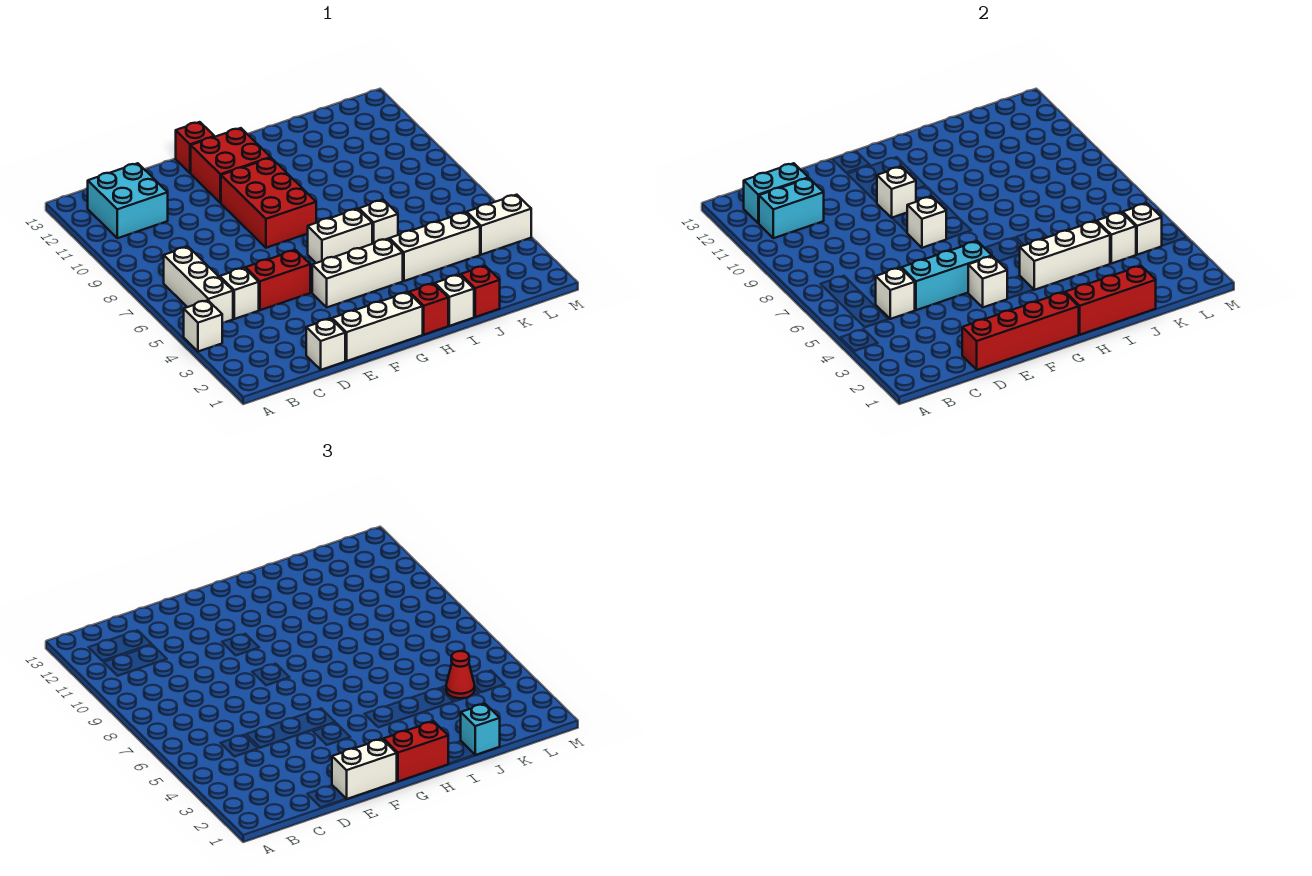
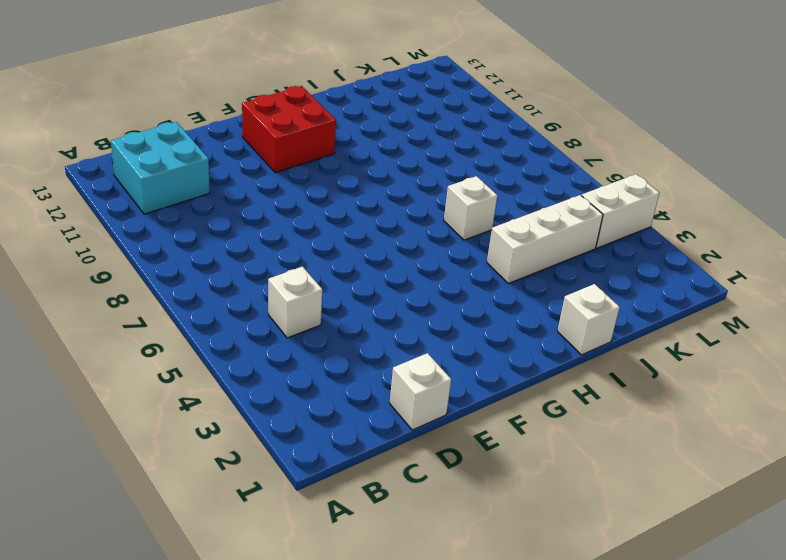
none -> white 1x1 brick [184,300,222,352]
none -> white 1x3 brick [164,247,233,323]
none -> red 1x2 brick [246,250,310,310]
none -> white 1x3 brick [332,292,423,361]

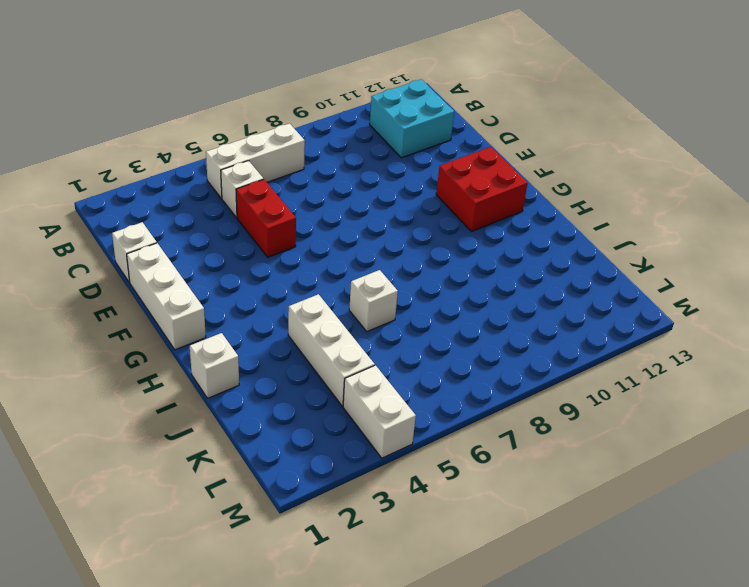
none -> white 1x1 brick [184,300,222,352]
none -> white 1x3 brick [312,239,403,307]
none -> red 2x3 brick [221,158,316,248]
none -> red 1x1 brick [176,122,214,173]

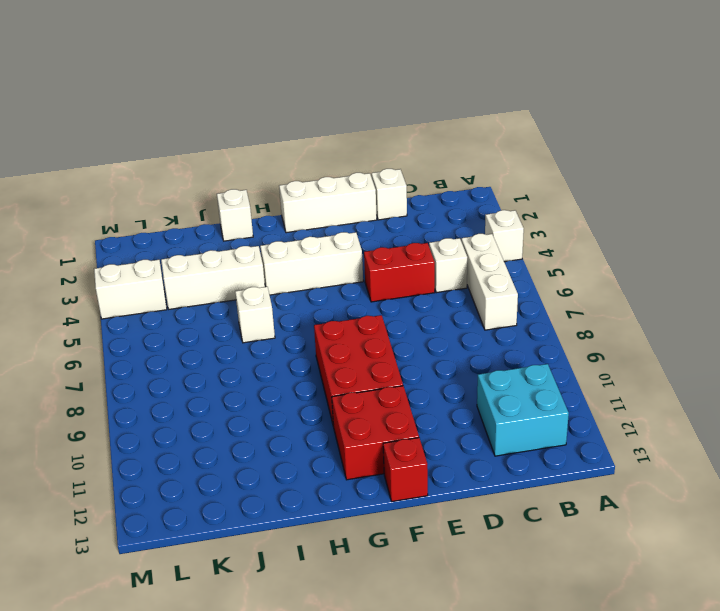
none -> white 1x2 brick [308,209,372,263]
none -> red 1x1 brick [409,283,448,335]
none -> red 1x1 brick [461,266,500,317]
none -> cyan 1x2 brick [759,178,824,238]

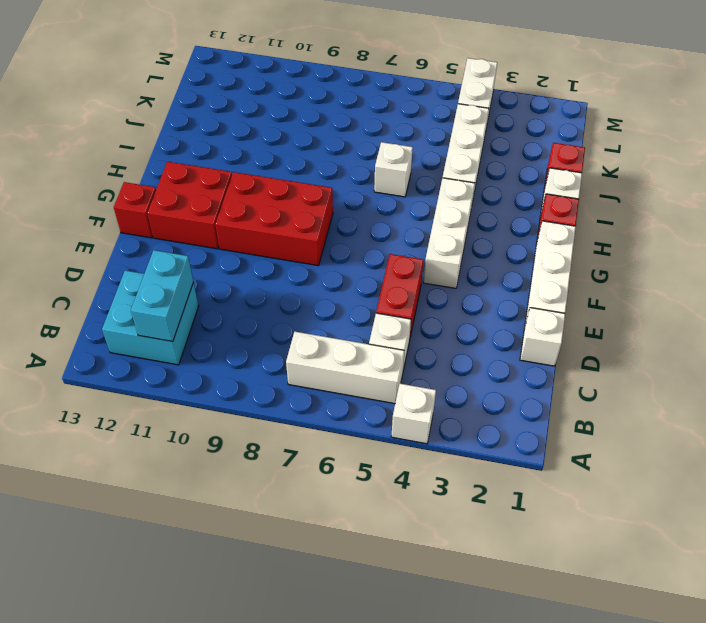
none -> white 1x2 brick [308,209,372,263]
none -> cyan 1x2 brick [744,163,808,223]
none -> white 1x1 brick [876,268,915,319]
none -> red 1x4 brick [962,292,1079,370]

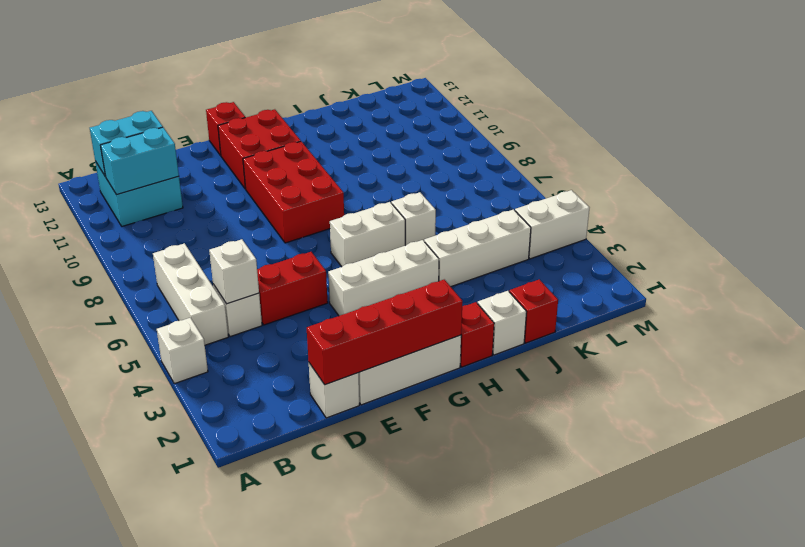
none -> cyan 1x3 brick [902,241,992,310]
none -> white 1x1 brick [968,256,1007,307]
none -> white 1x1 brick [907,196,946,248]
none -> white 1x1 brick [877,167,916,218]

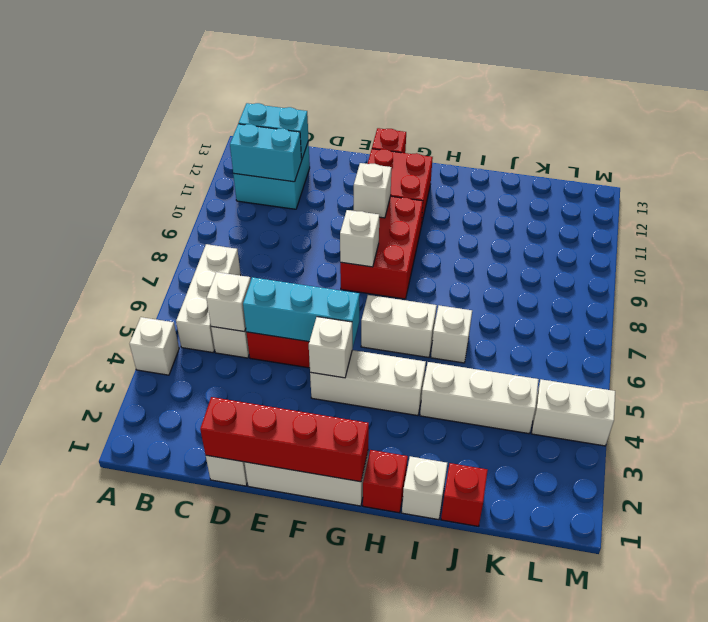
none -> red 1x3 brick [1065,266,1156,335]
none -> white 1x3 brick [1020,221,1110,290]
none -> white 1x1 brick [1097,212,1136,263]
none -> white 1x1 brick [1123,203,1162,255]

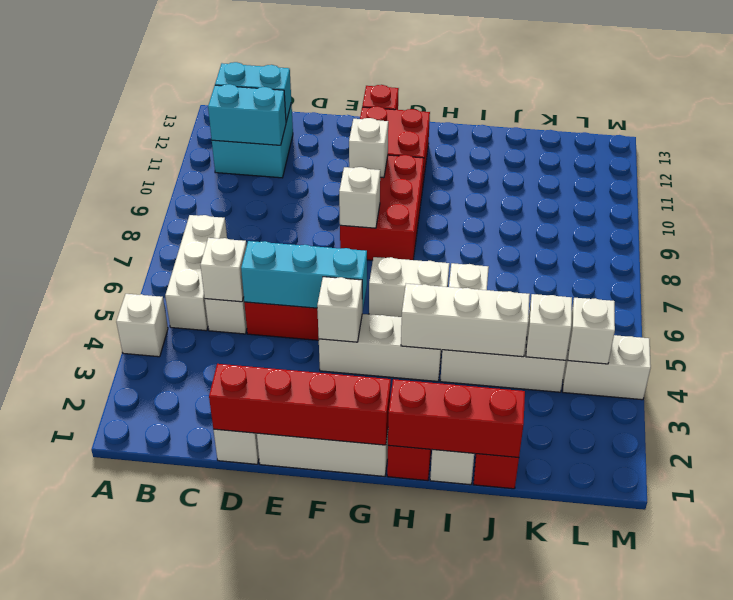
none -> white 1x2 brick [332,739,397,799]
none -> red 1x2 brick [384,721,448,781]
none -> cyan 1x1 brick [461,704,500,755]
none -> red 1x1 cone [446,651,475,698]

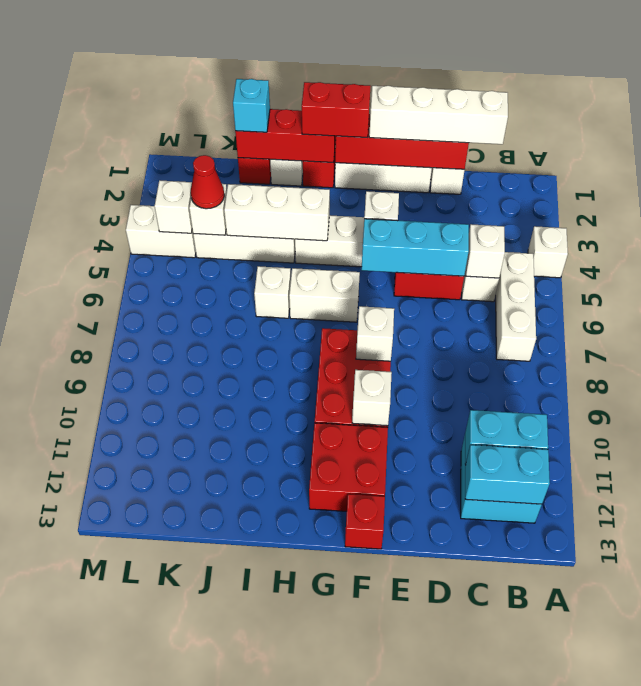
white 1x4 brick [369,86,508,144] -> white 1x2 brick [332,739,397,799]

